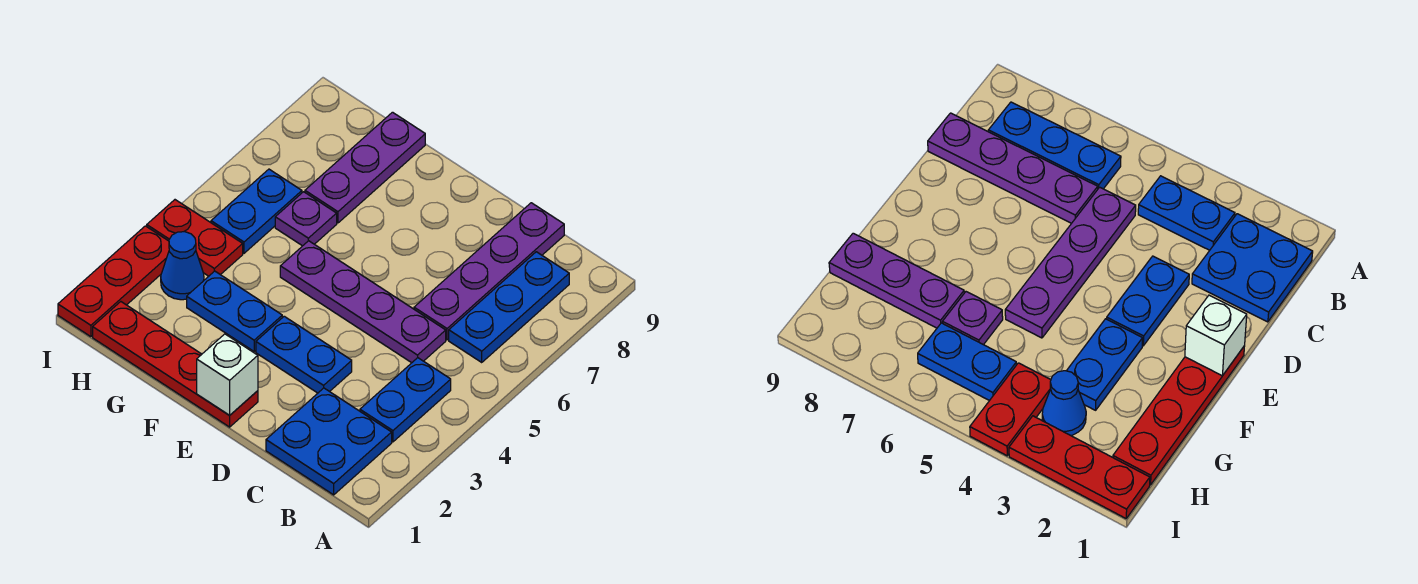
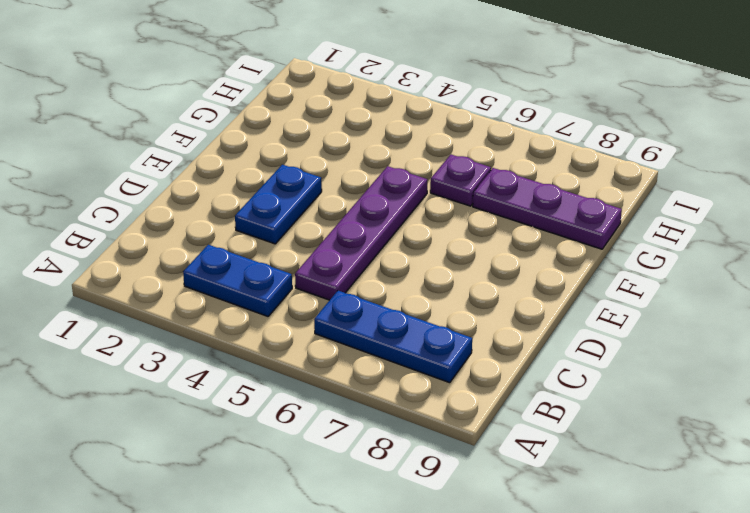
none -> blue 2x2 plate [266,388,392,495]
none -> purple 1x4 plate [414,203,564,340]
none -> red 1x4 plate [93,302,258,427]

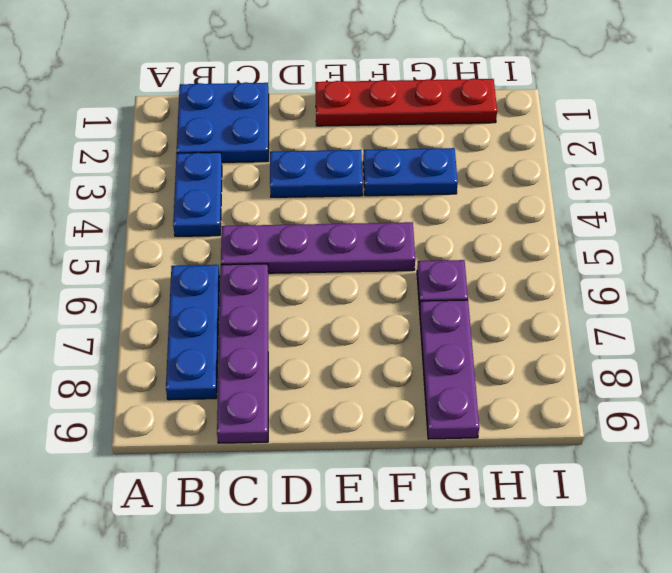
none -> blue 1x1 cone [161,232,204,300]
none -> red 1x2 plate [147,200,243,276]
none -> blue 1x2 plate [211,169,302,253]

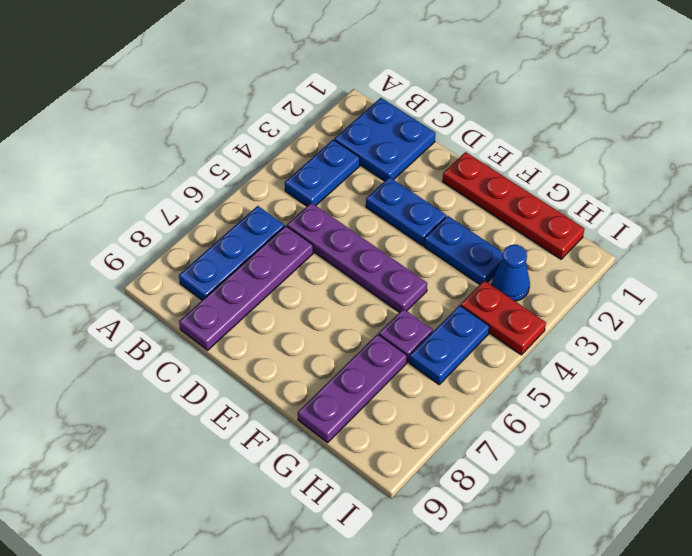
none -> red 1x3 plate [58,226,169,337]
none -> white 1x1 brick [197,334,258,415]

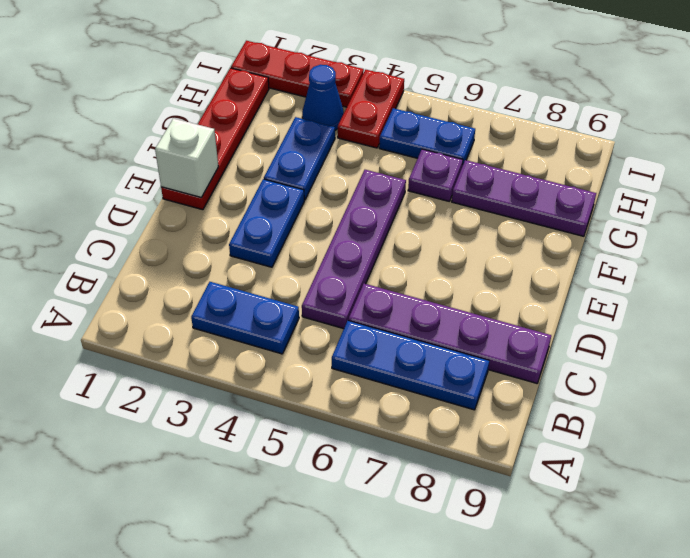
none -> blue 2x2 plate [266,388,392,495]

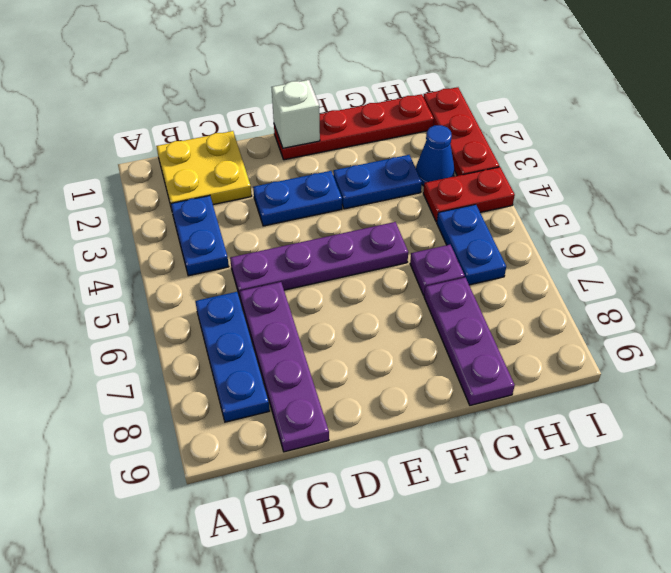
yellow 2x2 plate [156,131,252,209] -> blue 2x2 plate [266,388,392,495]

